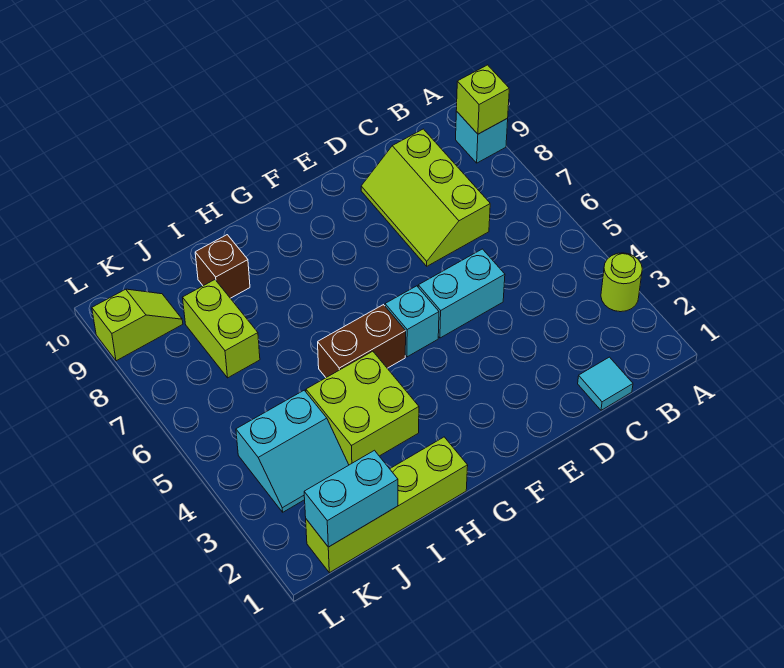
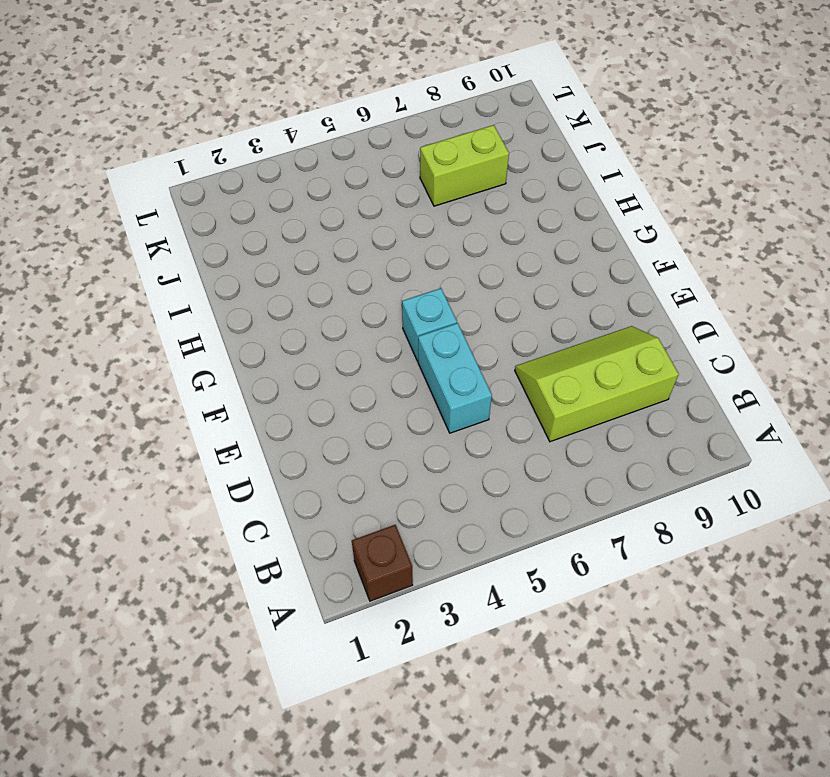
brown 1x1 brick [352,525,413,601] -> brown 1x1 brick moved to [195,235,250,298]
none -> lime 1x1 round brick [601,253,642,312]
none -> cyan 1x1 brick [456,111,508,163]
none -> cyan 1x1 tile [578,357,633,410]

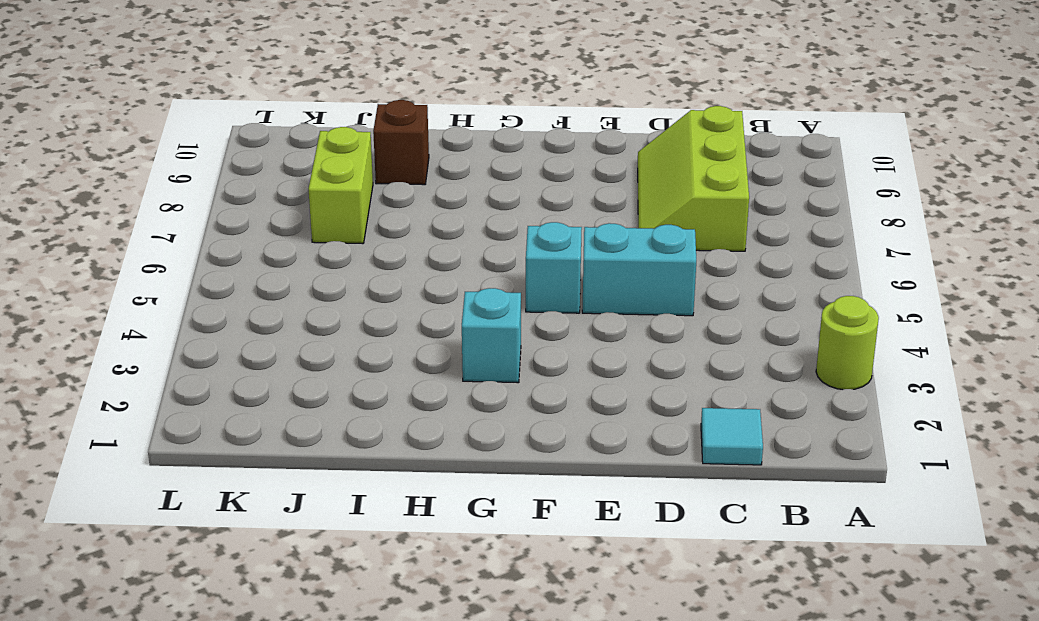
cyan 1x1 brick [462,288,521,383] -> cyan 1x1 brick moved to [456,111,508,163]
none -> brown 1x2 brick [318,305,406,377]
none -> lime 1x4 brick [306,437,468,573]
none -> lime 2x2 brick [306,351,419,465]

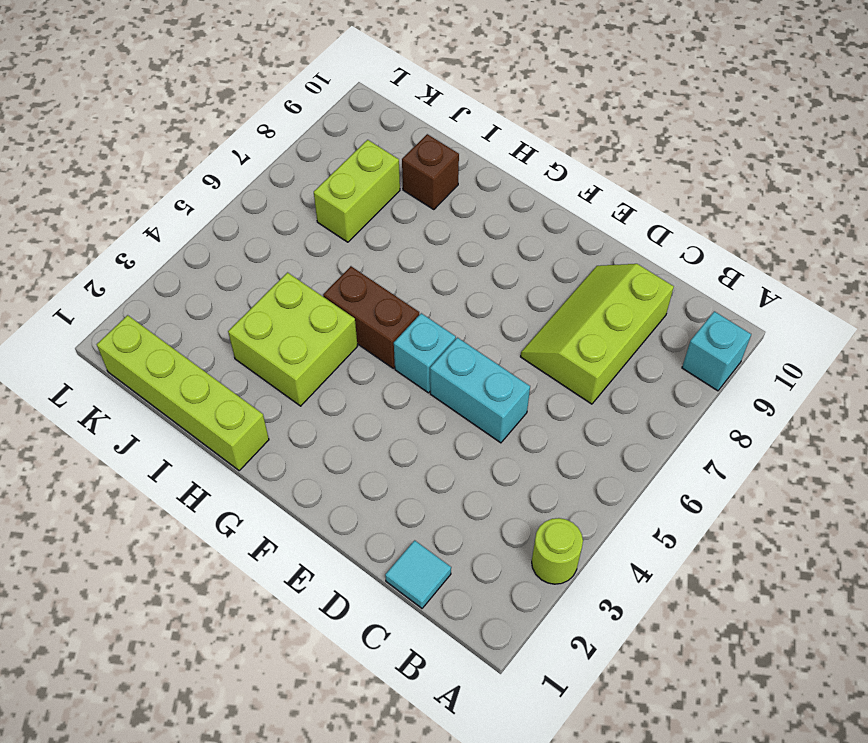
none -> cyan 2x2 slope [236,390,349,512]
none -> lime 1x2 slope [92,289,183,361]
none -> lime 1x1 brick [456,65,509,134]

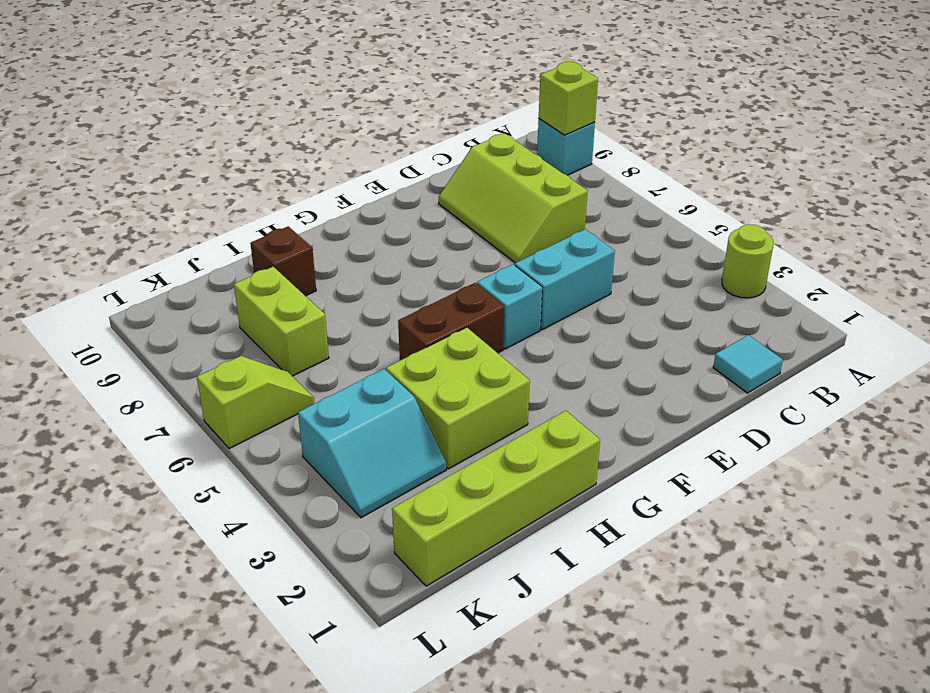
lime 1x2 slope [197,356,314,449] -> lime 1x2 slope moved to [92,289,183,361]
none -> cyan 1x2 brick [304,450,398,547]

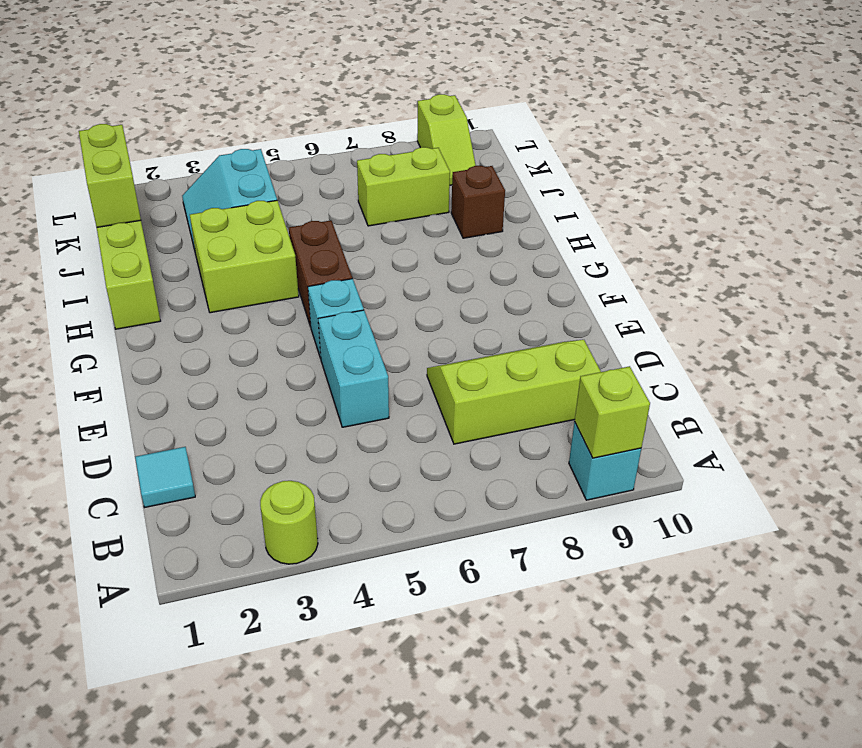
lime 1x2 brick [79,124,141,227] -> cyan 1x2 brick [304,450,398,547]

